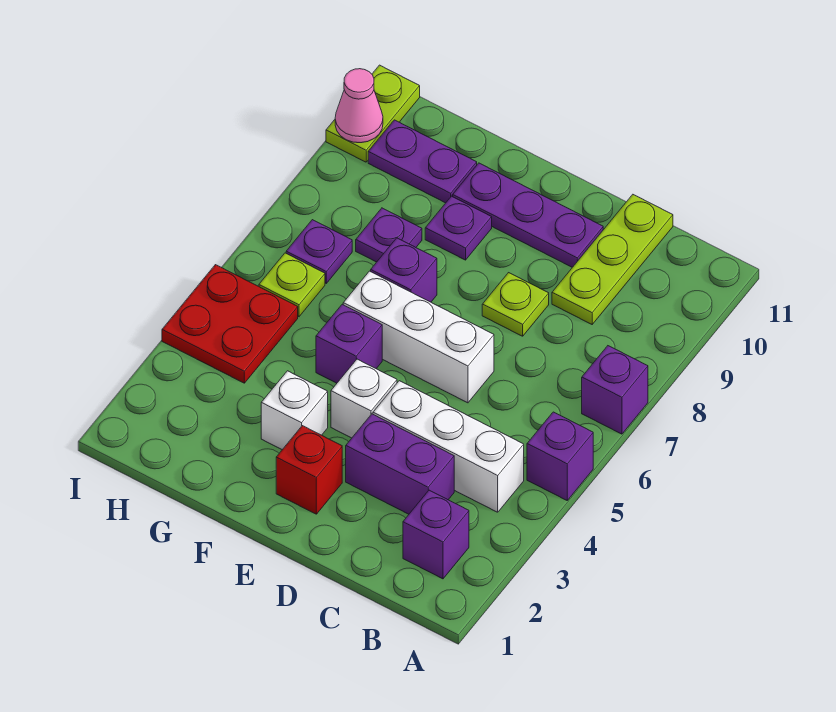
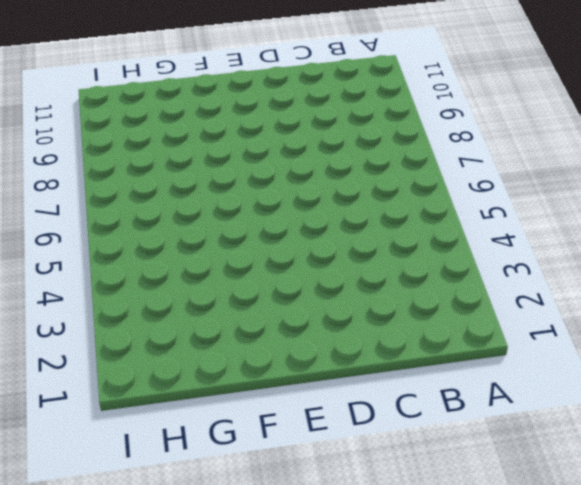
none -> purple 1x1 brick [527,412,593,500]
none -> purple 1x1 brick [582,346,648,434]
none -> purple 1x1 brick [403,490,469,579]

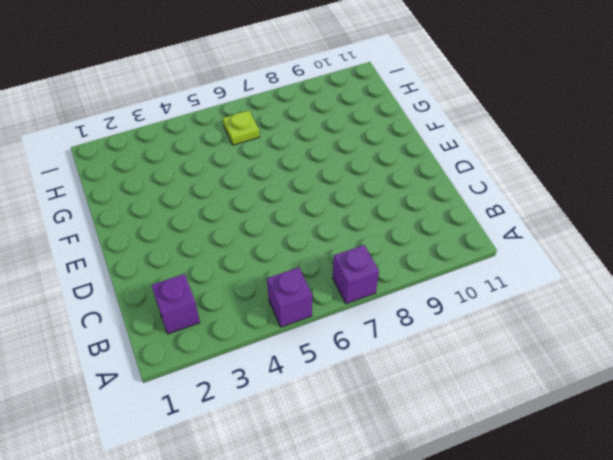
none -> white 1x3 brick [373,381,524,512]
none -> purple 1x2 brick [346,414,454,514]
none -> lime 1x3 plate [552,195,673,324]

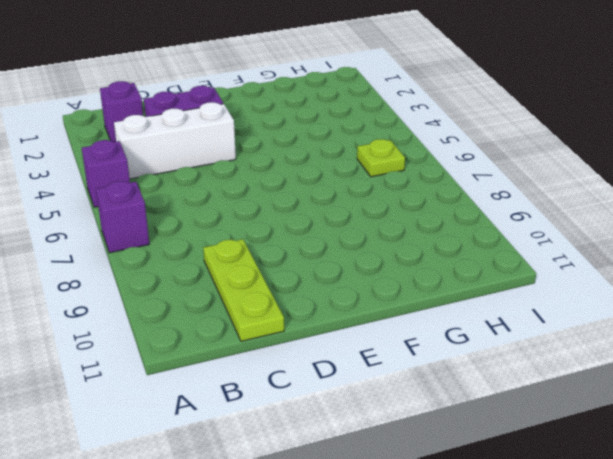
none -> white 1x3 brick [343,271,494,403]
none -> lime 1x1 plate [482,273,549,336]
none -> purple 1x3 plate [453,163,603,267]

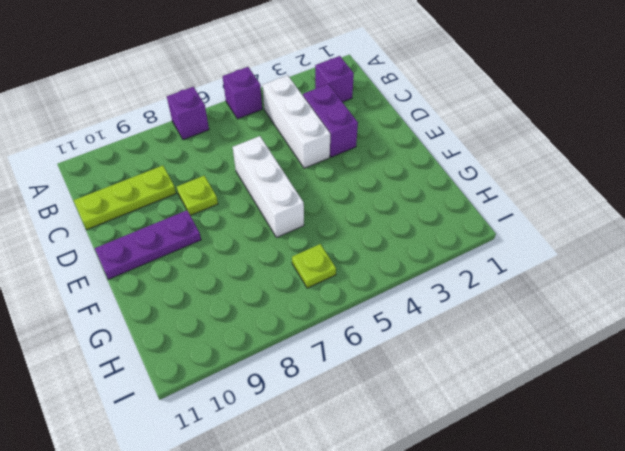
purple 1x3 plate [95,210,201,279] -> purple 1x3 plate turned to [453,163,603,267]
none -> red 1x1 brick [276,426,342,514]
none -> white 1x1 brick [331,359,397,438]
none -> white 1x1 brick [261,371,328,450]

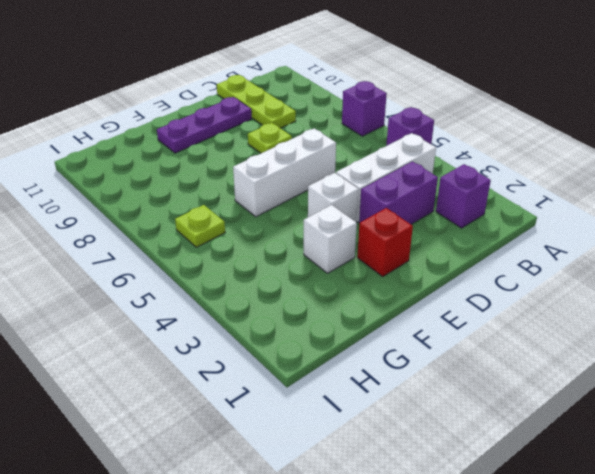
none -> purple 1x1 brick [316,304,382,383]
none -> purple 1x1 brick [371,238,437,302]
none -> purple 1x1 plate [425,196,492,260]

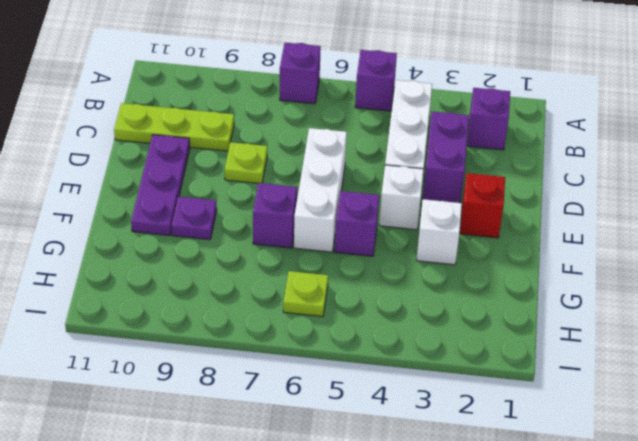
none -> purple 1x1 plate [356,208,422,262]
none -> purple 1x2 plate [368,120,477,203]
none -> red 2x2 plate [162,265,298,383]

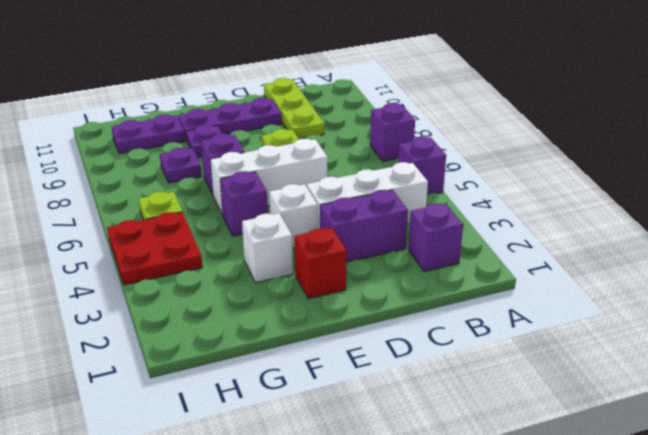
none -> purple 1x1 plate [286,220,352,283]
none -> lime 1x2 plate [326,65,420,162]
none -> pink 1x1 cone [335,69,383,143]

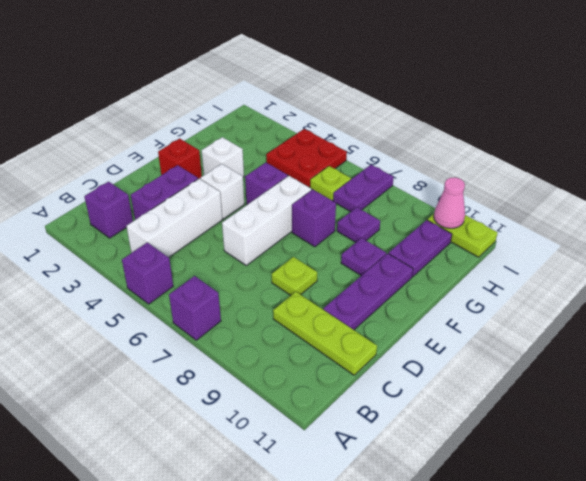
purple 1x2 plate [333,165,394,212] -> purple 1x1 plate [286,220,352,283]

